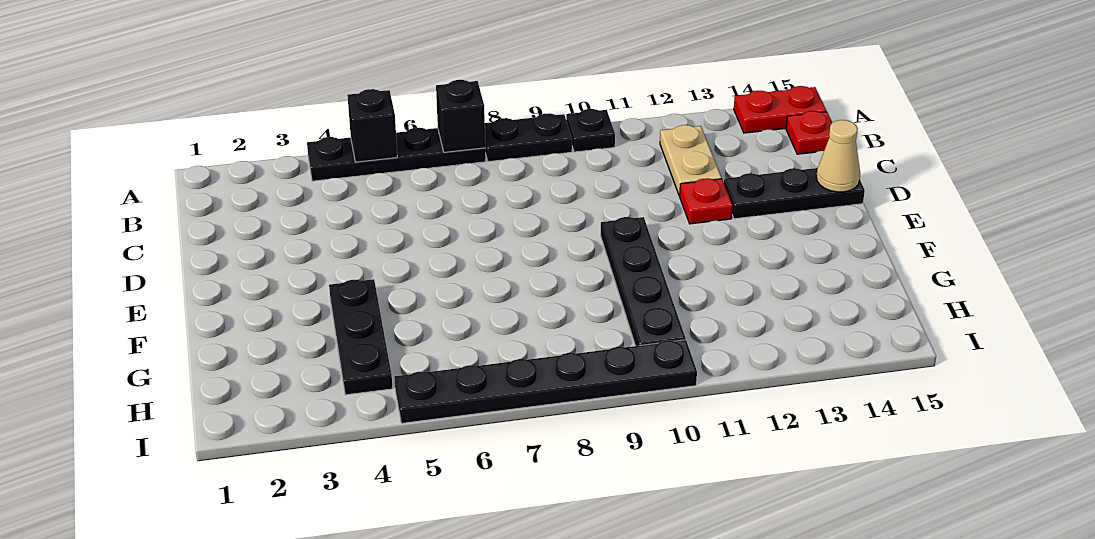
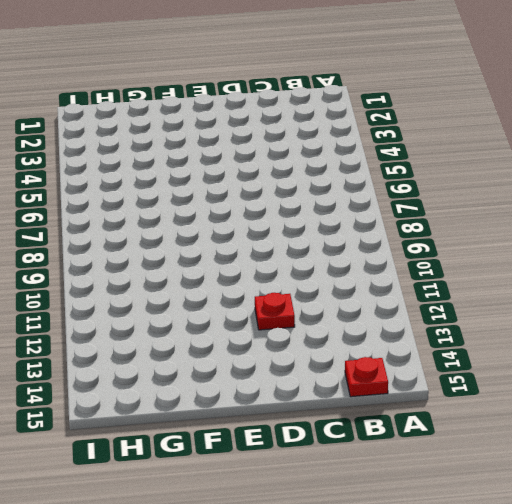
none -> black 1x4 plate [307,128,486,181]
none -> black 1x2 plate [485,113,572,162]
none -> black 1x1 plate [566,109,615,152]

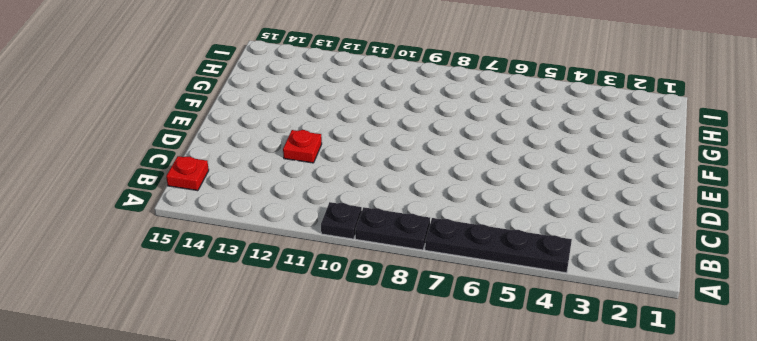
none -> red 1x2 plate [734,86,827,133]
none -> tan 1x2 plate [660,125,722,196]
none -> black 1x3 plate [724,168,865,219]

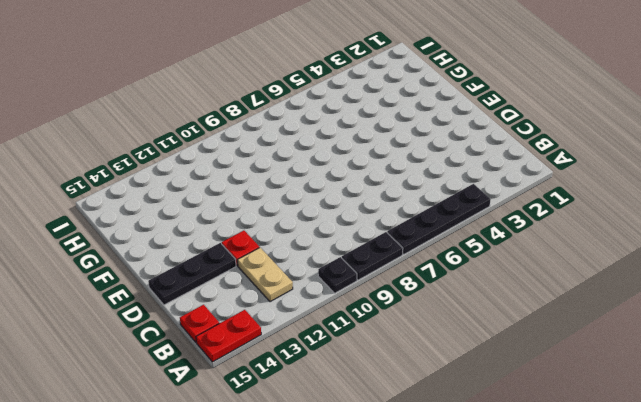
none -> black 1x4 plate [601,217,686,346]
none -> black 1x3 plate [329,279,393,395]
none -> black 1x6 plate [394,340,697,423]

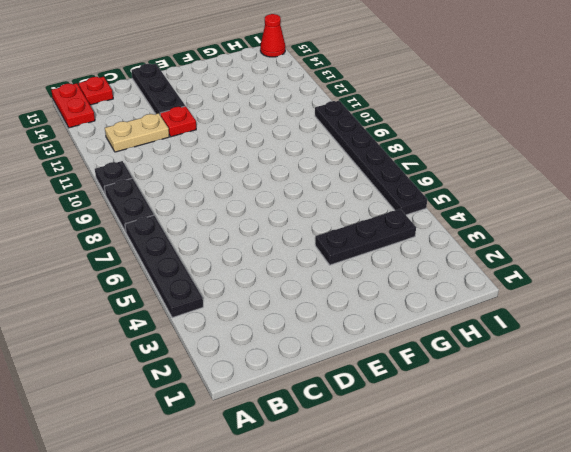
red 1x1 cone [260,14,285,57] -> none
none -> black 1x4 plate [601,217,686,346]
none -> black 1x1 brick [348,89,397,162]
none -> black 1x1 brick [436,80,485,152]

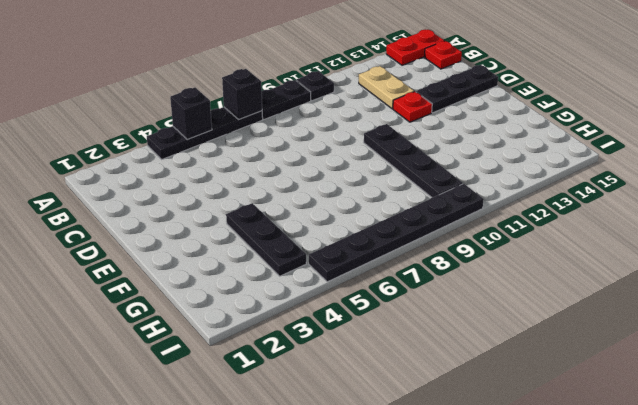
none -> tan 1x1 cone [816,120,860,192]

